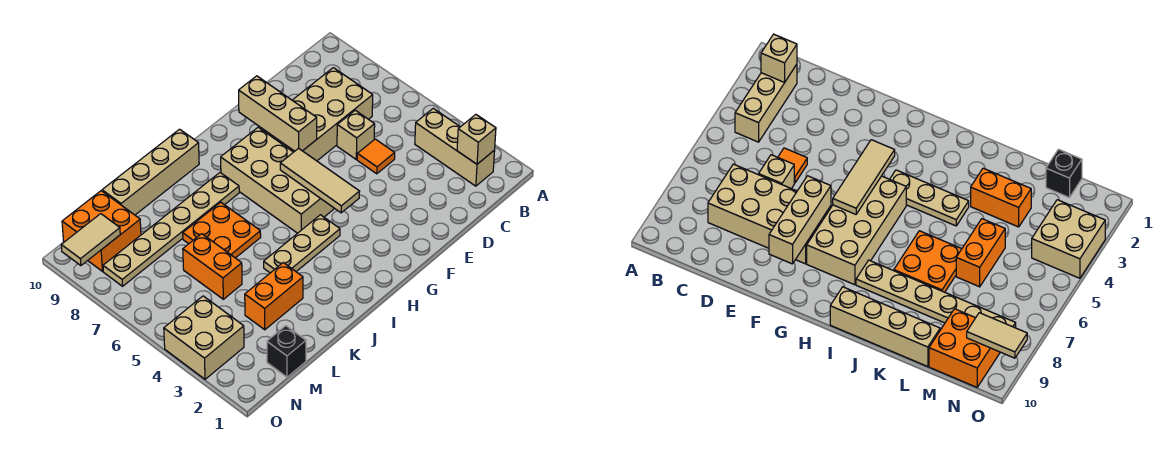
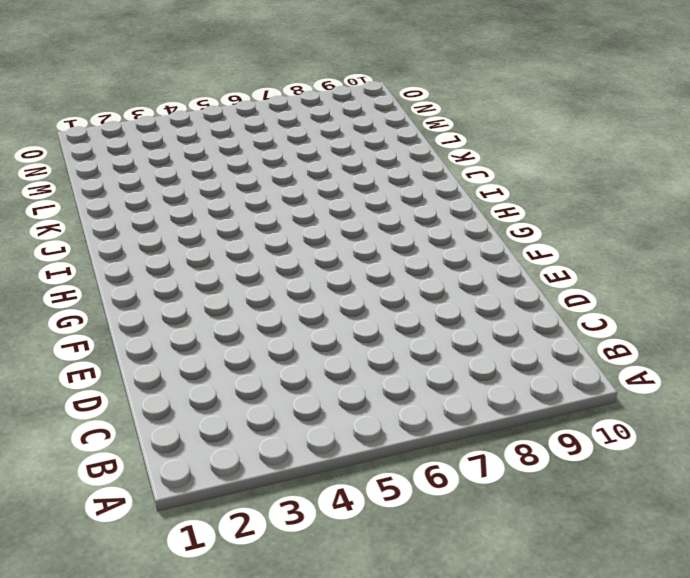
none -> tan 1x3 brick [415,108,495,186]
none -> tan 2x4 brick [259,68,373,161]
none -> orange 1x1 tile [357,139,395,174]

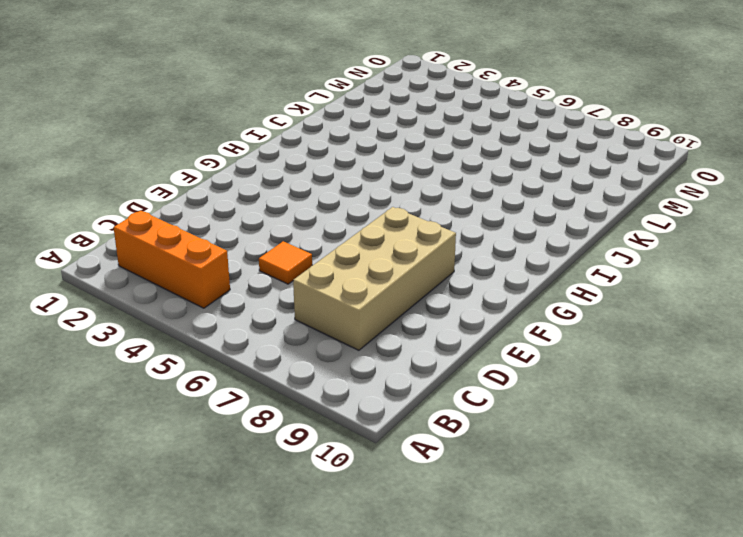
orange 1x3 brick [114,211,230,308] -> tan 1x3 brick [415,108,495,186]
none -> tan 1x1 brick [337,110,375,159]
none -> tan 2x4 brick [221,127,335,233]
none -> tan 1x3 plate [264,215,340,273]

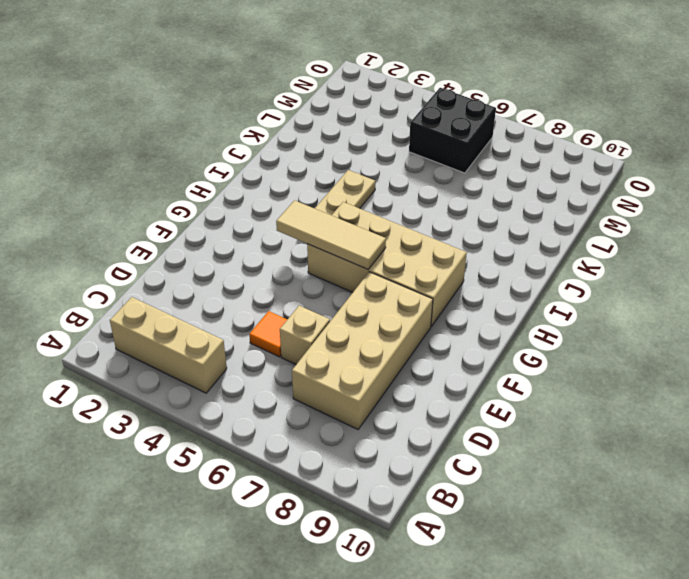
black 2x2 brick [409,88,496,173] -> none
none -> tan 1x6 plate [103,173,239,286]
none -> tan 1x4 brick [102,129,199,215]
none -> orange 2x2 plate [183,202,261,258]

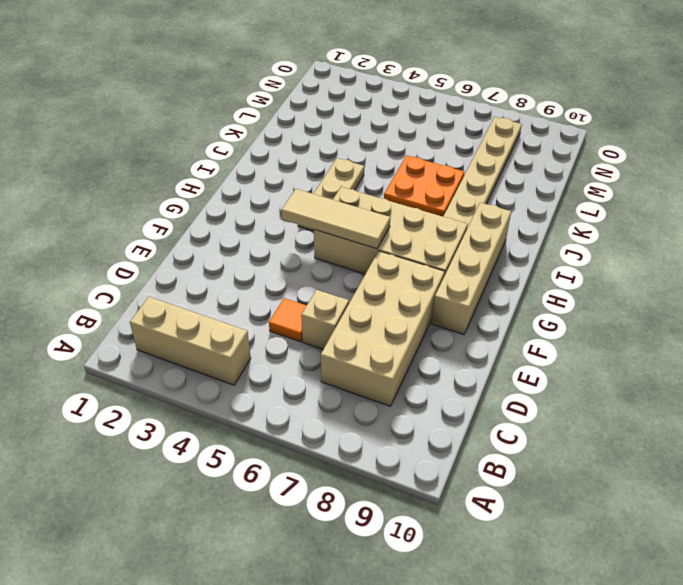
tan 1x4 brick [432,202,511,335] -> tan 1x4 brick moved to [102,129,199,215]
none -> orange 1x2 brick [245,263,303,330]
none -> orange 1x2 brick [183,234,242,299]
none -> black 1x1 brick [267,326,306,377]

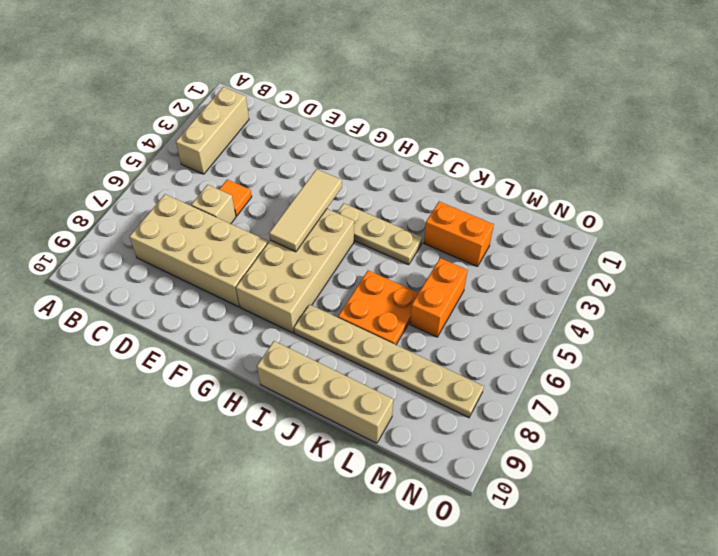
none -> black 1x1 brick [267,326,306,377]
none -> orange 2x2 brick [62,191,141,271]
none -> tan 2x2 brick [164,296,244,379]

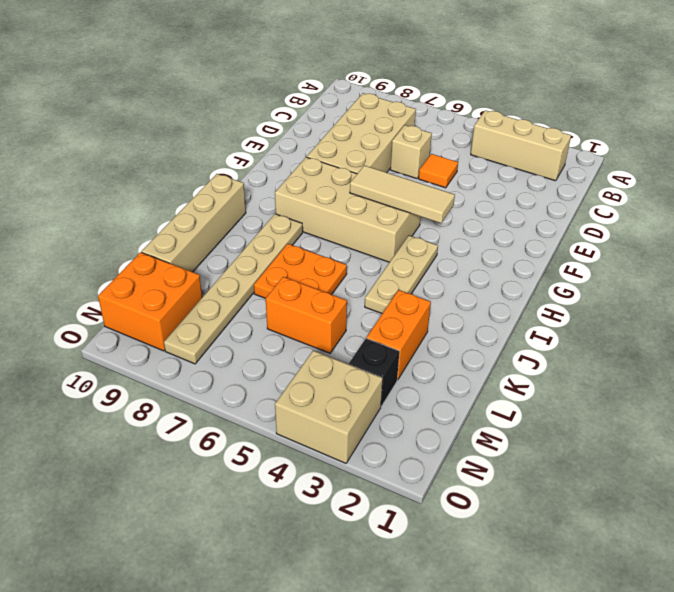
black 1x1 brick [349,338,399,406] -> black 1x1 brick moved to [267,326,306,377]
none -> tan 1x1 brick [457,115,496,164]
none -> tan 1x3 brick [239,76,317,151]
none -> tan 1x2 tile [61,214,120,266]

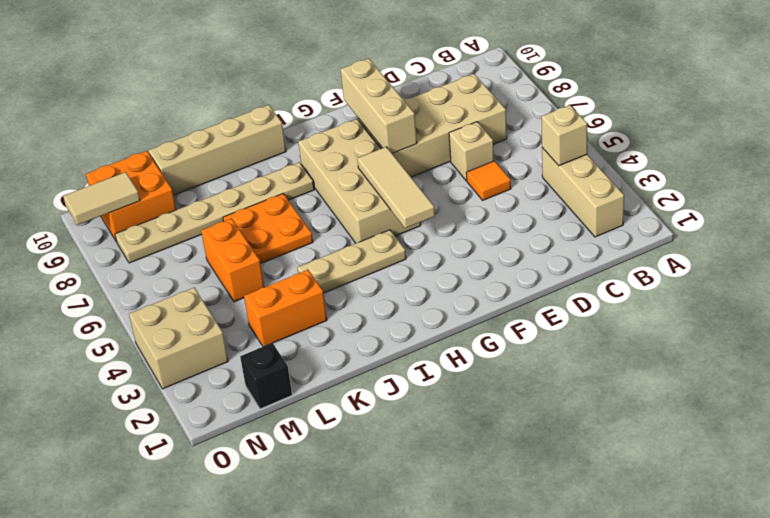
tan 1x1 brick [542,105,587,166] -> tan 1x1 brick moved to [457,115,496,164]

